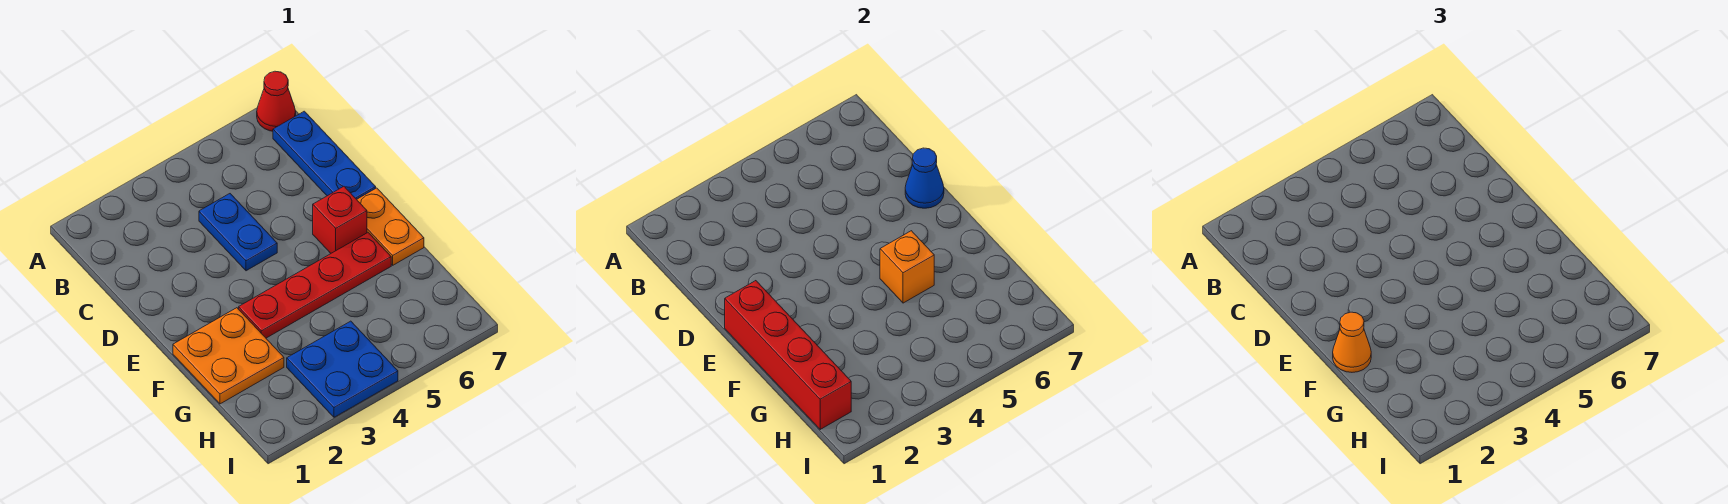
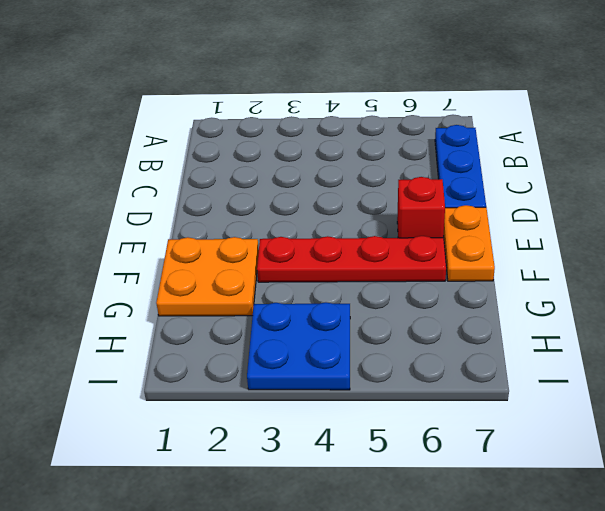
none -> red 1x1 cone [257,71,296,131]
none -> blue 1x2 plate [199,194,277,271]
none -> blue 1x1 cone [905,148,944,208]

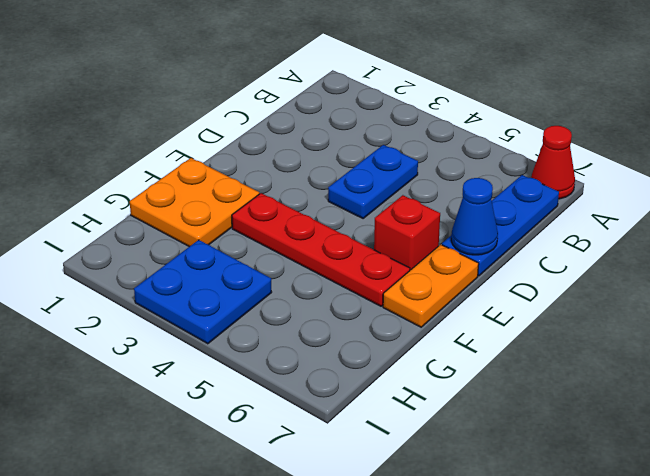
none -> red 1x4 brick [725,281,851,429]
none -> orange 1x1 brick [880,231,934,303]
none -> orange 1x1 cone [1333,312,1371,372]

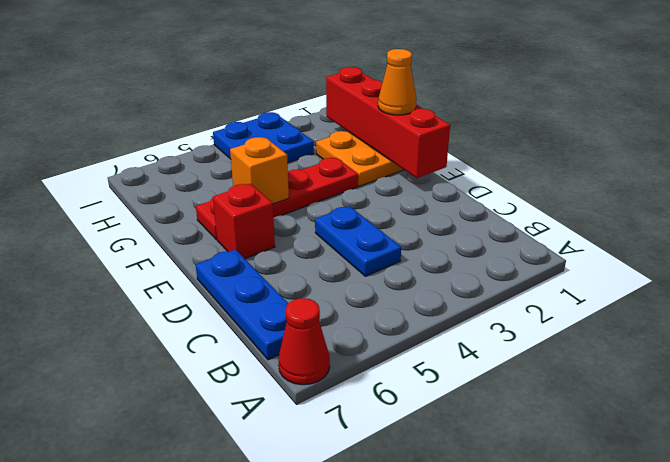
none -> orange 1x2 plate [357,188,424,265]
none -> blue 1x1 cone [905,148,944,208]

